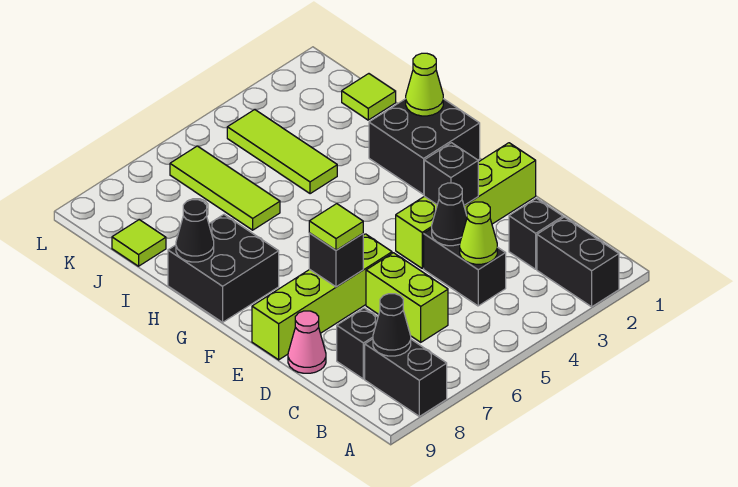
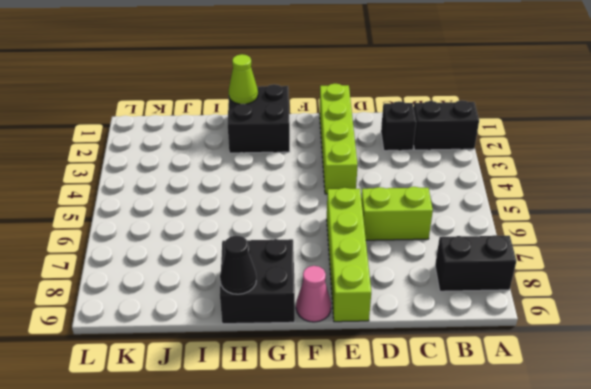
pink 1x1 cone [296,266,331,322] -> pink 1x1 cone moved to [288,311,326,373]
none -> black 1x2 brick [424,228,506,306]
none -> black 1x1 brick [337,308,378,379]
none -> lime 1x3 tile [227,109,337,194]

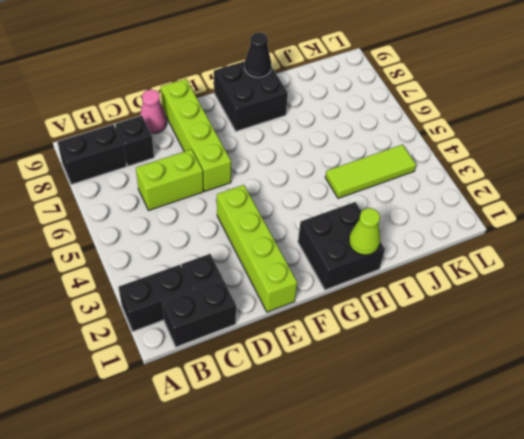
black 1x2 brick [162,280,236,347] -> black 1x2 brick moved to [424,228,506,306]
none -> lime 1x3 tile [170,146,280,230]
none -> lime 1x1 tile [342,74,396,120]
none -> lime 1x1 tile [112,220,166,266]

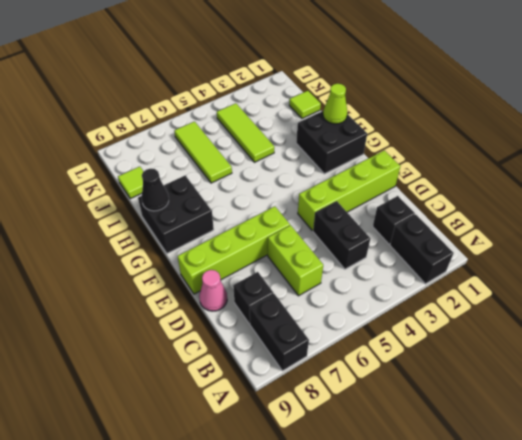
none -> black 1x1 cone [373,294,411,356]
none -> lime 1x1 cone [460,202,497,264]
none -> black 1x1 cone [432,183,467,246]

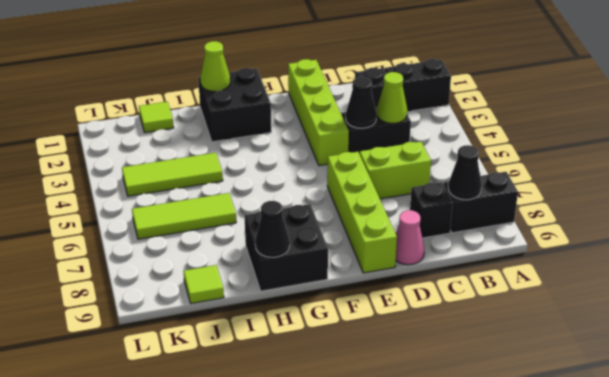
none -> black 1x1 brick [424,143,478,205]
none -> black 1x1 brick [309,233,363,287]
none -> lime 1x1 tile [309,204,363,250]

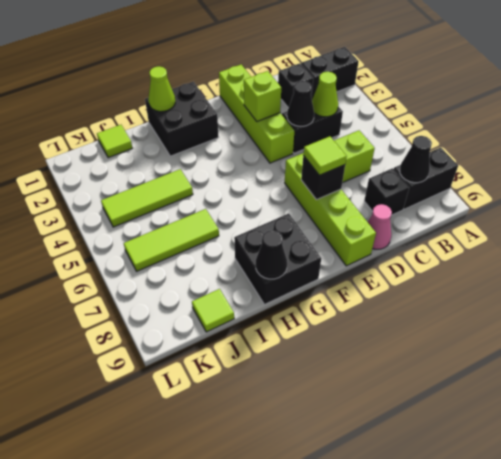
lime 1x1 brick [244,71,281,121] -> black 1x1 brick [424,143,478,205]

